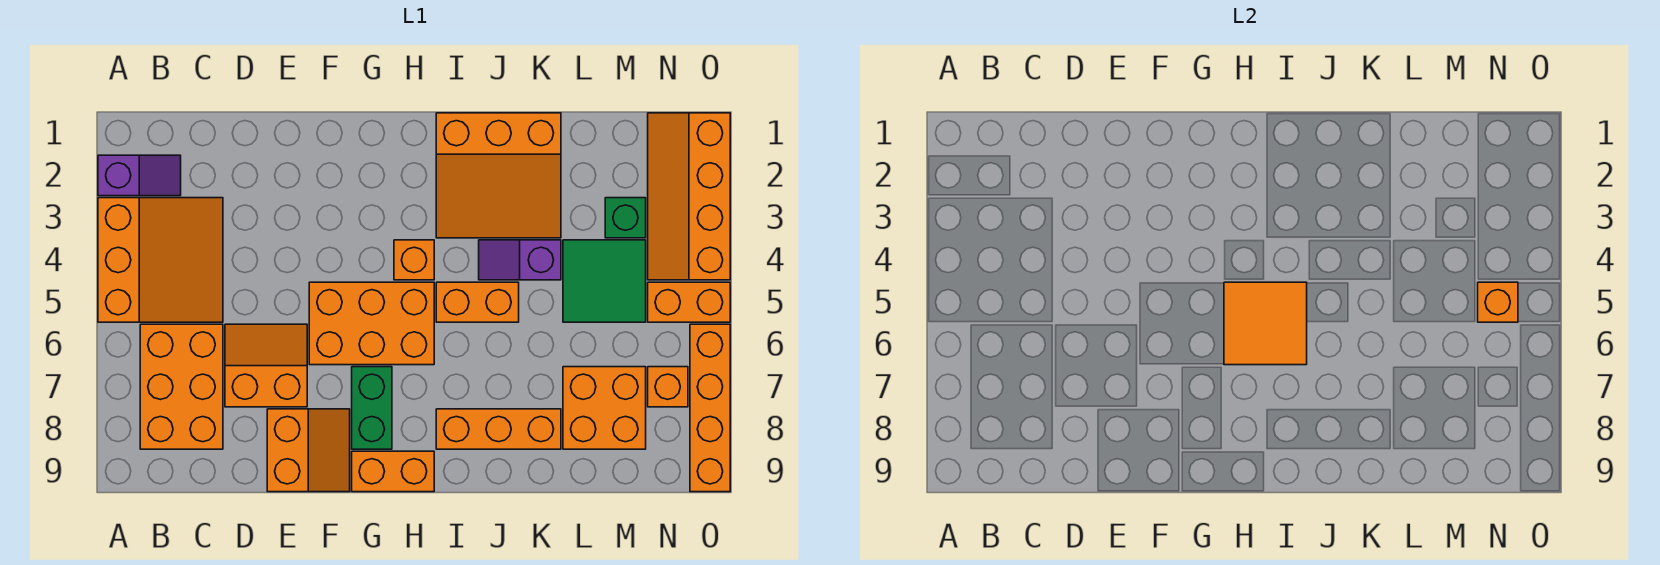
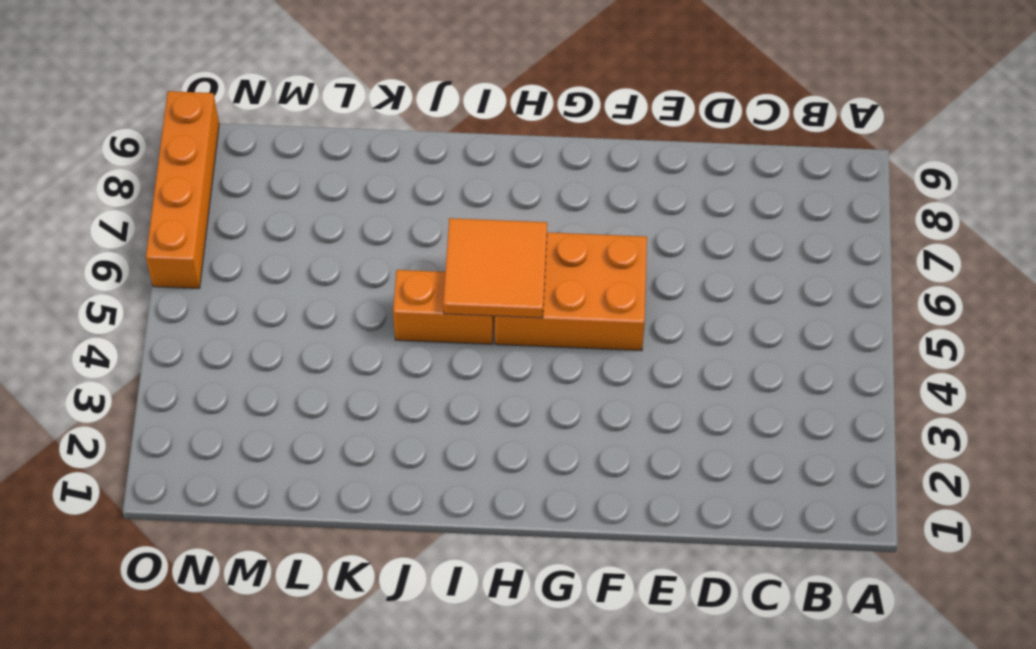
none -> purple 1x2 slope [98,155,181,196]
none -> orange 3x3 slope [98,198,223,322]
none -> orange 2x3 brick [140,324,223,449]

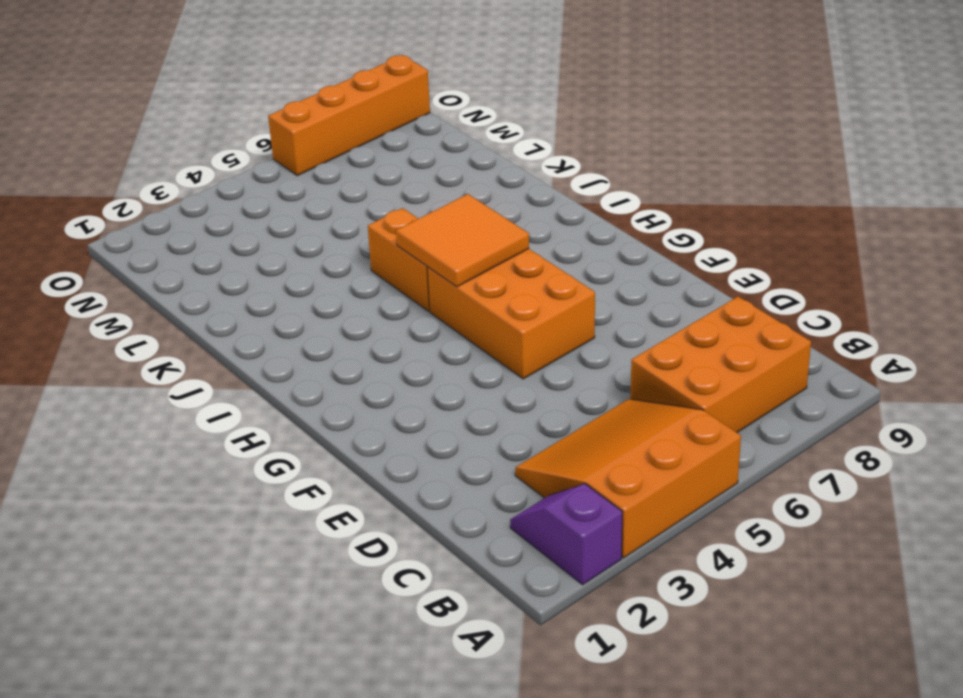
none -> orange 2x2 slope [225,324,307,407]
none -> orange 2x2 slope [267,409,350,492]
none -> green 1x2 brick [352,367,392,449]

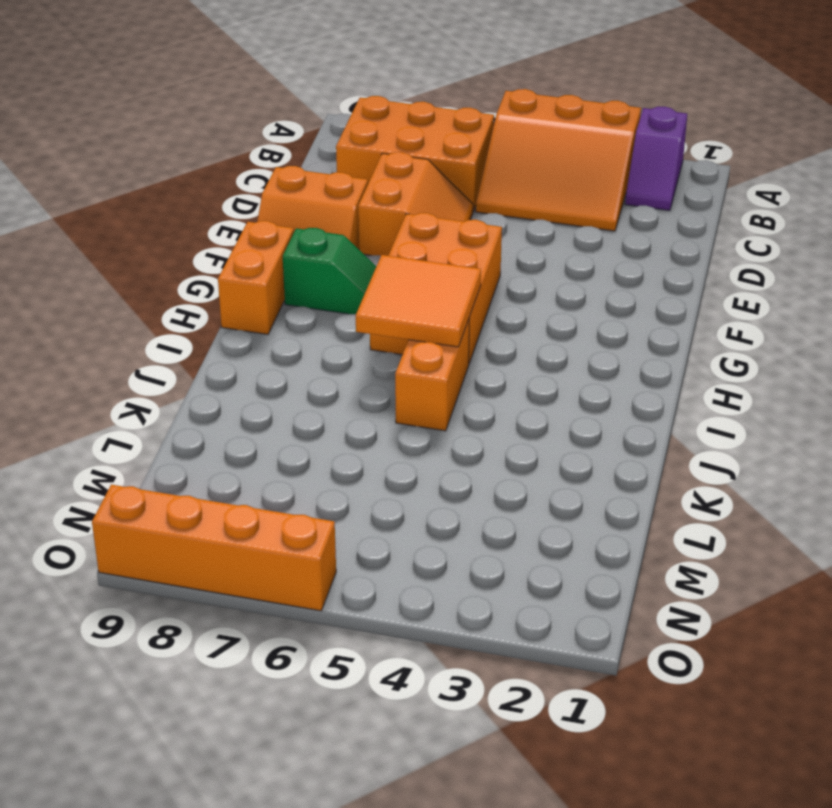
green 1x2 slope [283,228,376,314] -> green 1x2 brick [352,367,392,449]
none -> orange 1x1 brick [394,240,434,280]
none -> orange 3x3 slope [436,113,561,238]
none -> orange 1x3 brick [436,409,561,449]

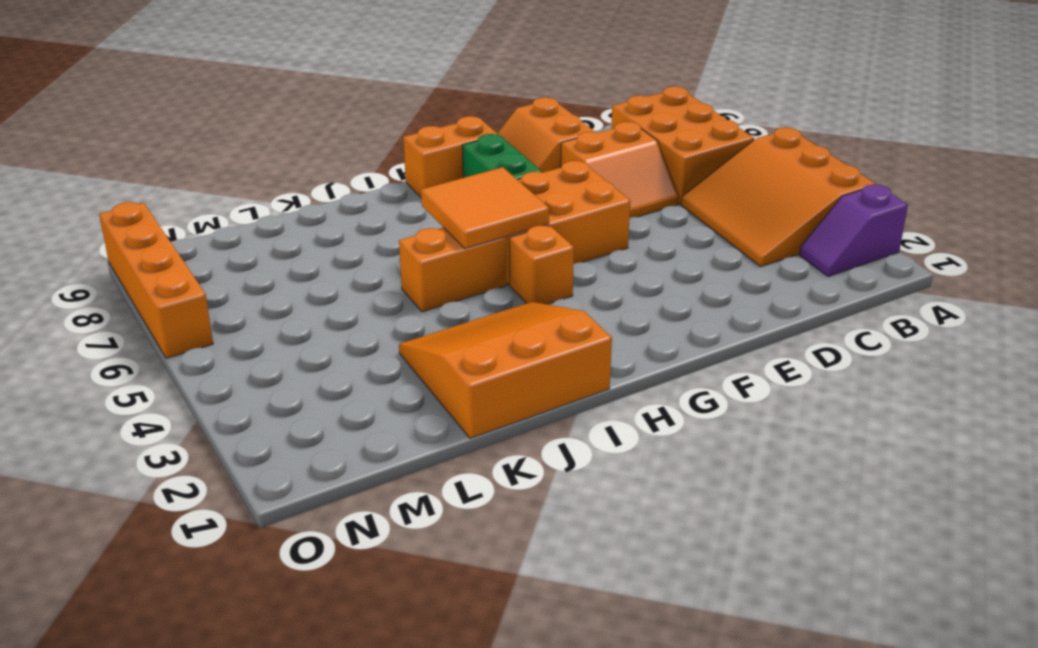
none -> orange 1x3 brick [436,409,561,449]
none -> purple 1x2 slope [479,240,561,280]
none -> green 2x2 tile [563,240,646,322]

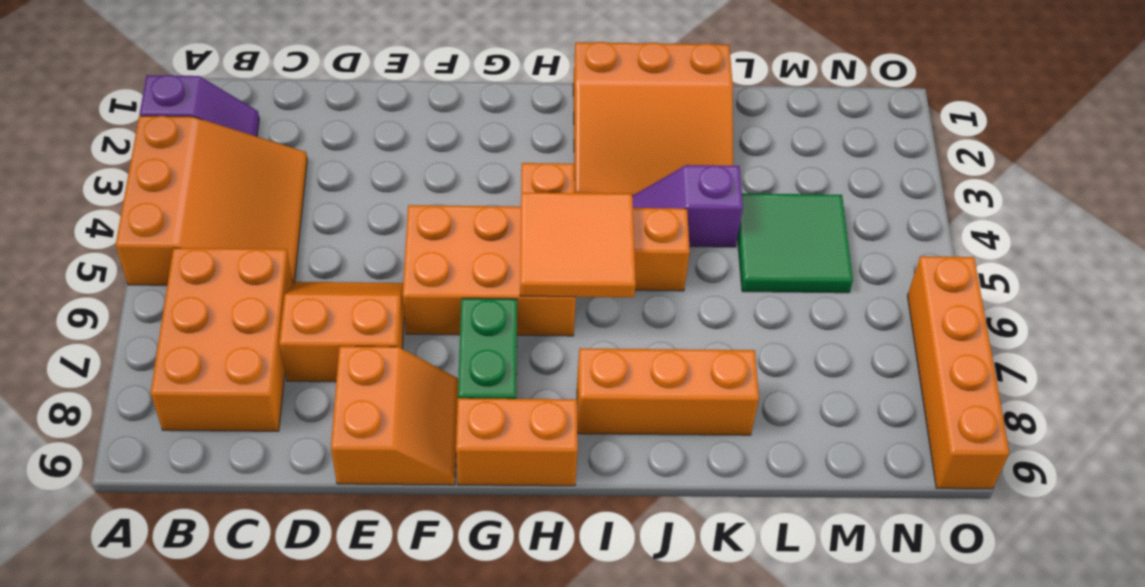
none -> orange 2x2 brick [563,367,646,449]
none -> green 1x1 brick [605,198,646,238]
none -> orange 2x4 slope [648,113,730,280]

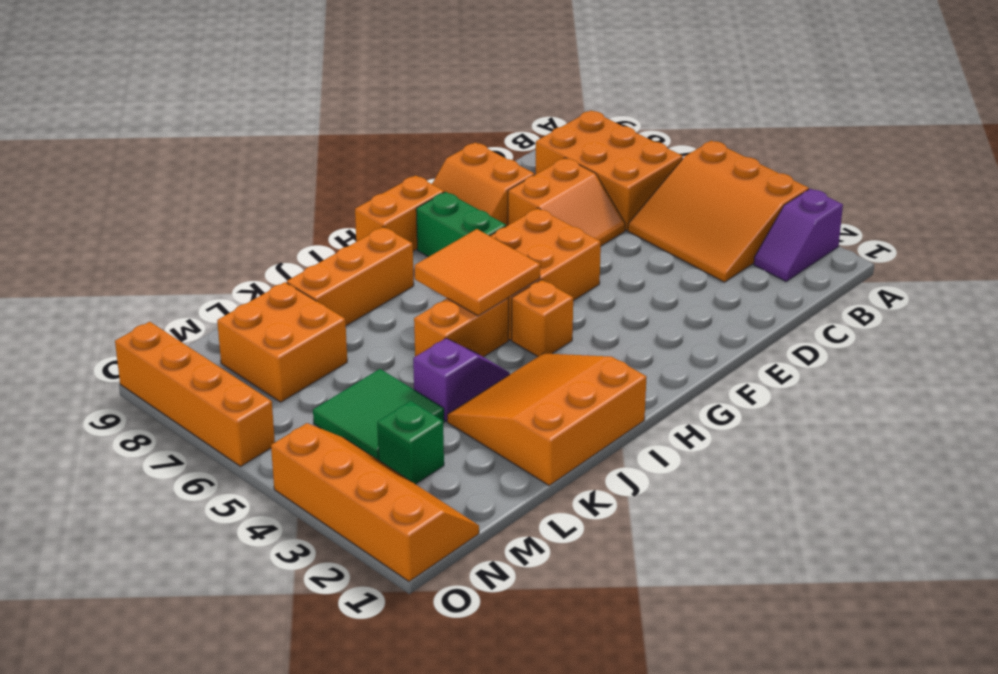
none -> orange 1x2 brick [648,282,730,322]
none -> orange 1x1 brick [648,367,688,407]
none -> orange 1x1 brick [1478,282,1518,322]

